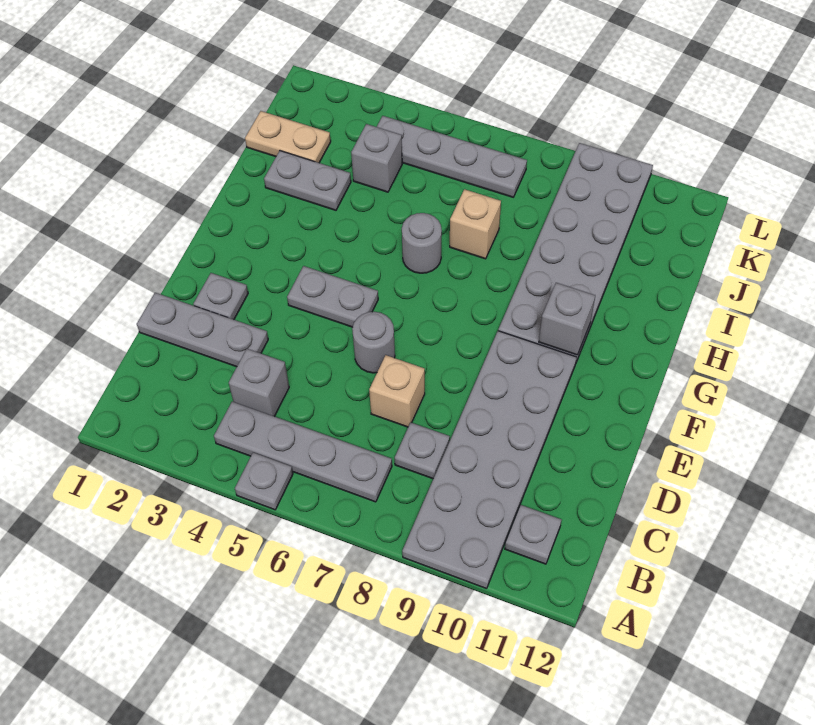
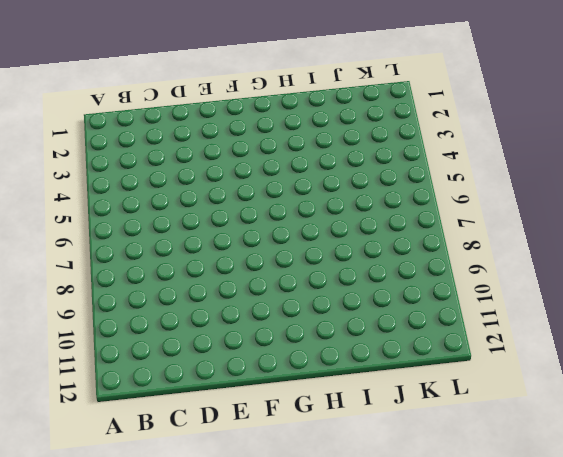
none -> grey 1x1 plate [235,452,293,510]
none -> grey 2x6 plate [402,331,577,589]
none -> grey 1x4 plate [214,402,392,502]

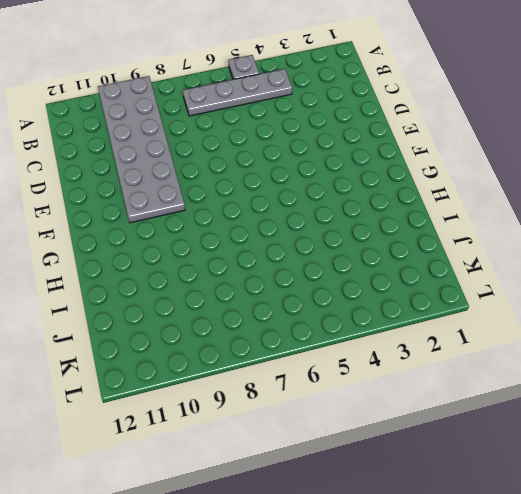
none -> grey 1x1 plate [505,505,561,564]
none -> grey 1x1 brick [229,349,289,416]
none -> grey 1x1 plate [395,423,450,479]

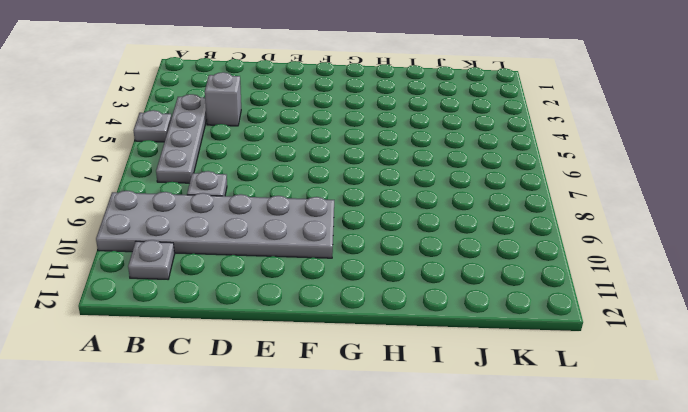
none -> grey 1x3 plate [137,293,268,367]
none -> tan 1x1 brick [369,355,425,427]
none -> grey 1x1 plate [193,273,248,320]

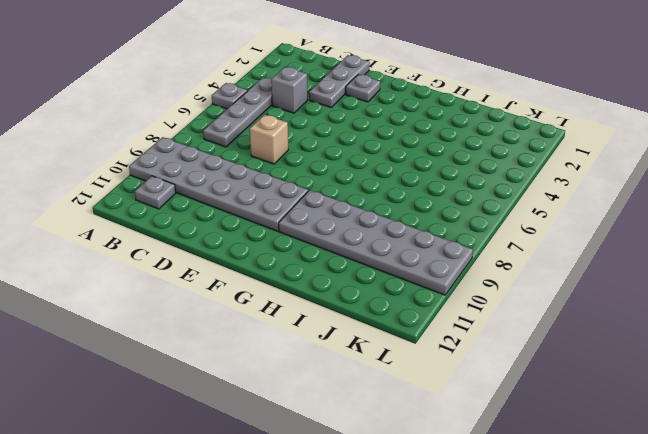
none -> grey 1x1 plate [395,423,450,479]
none -> grey 1x1 round brick [352,312,395,373]
none -> grey 1x2 plate [287,266,378,327]

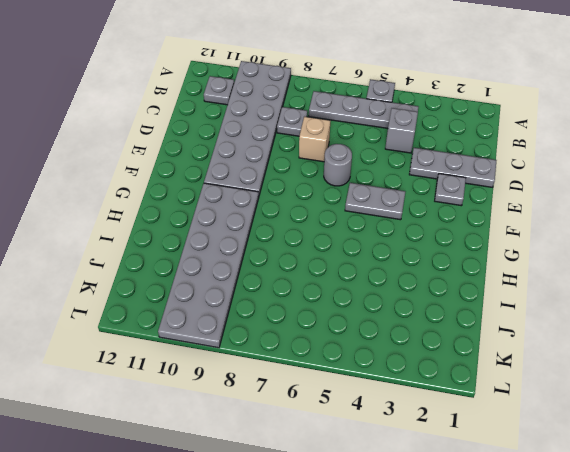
none -> grey 1x1 round brick [402,213,442,273]
none -> grey 1x2 plate [264,151,351,210]
none -> tan 1x1 brick [450,189,501,259]

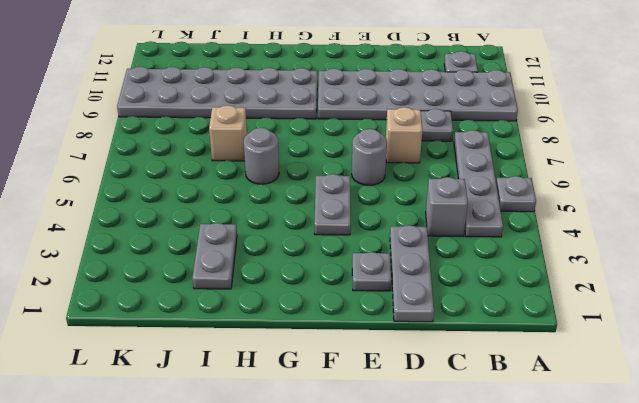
none -> tan 1x2 plate [245,111,331,163]
none -> grey 1x1 brick [351,124,402,192]
none -> grey 1x4 plate [377,116,527,197]

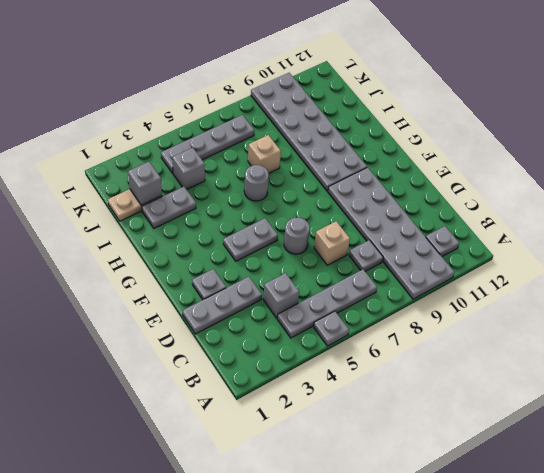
grey 1x1 brick [128,162,162,205] -> grey 1x1 brick moved to [539,283,595,355]

